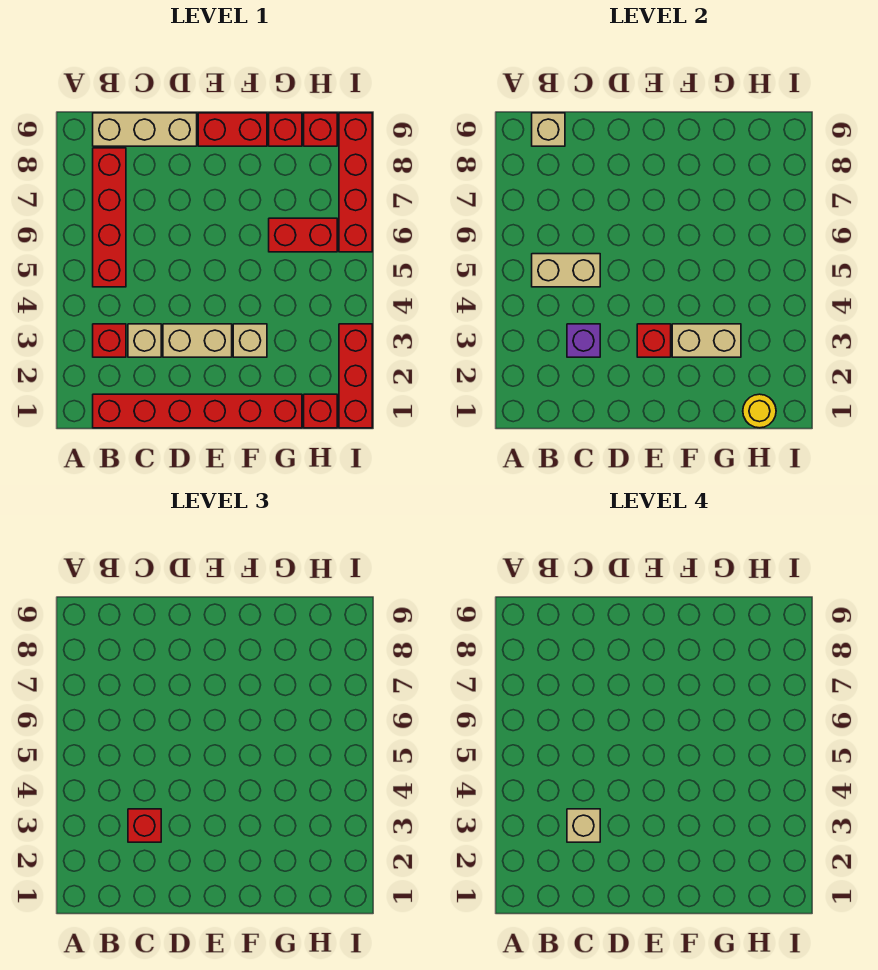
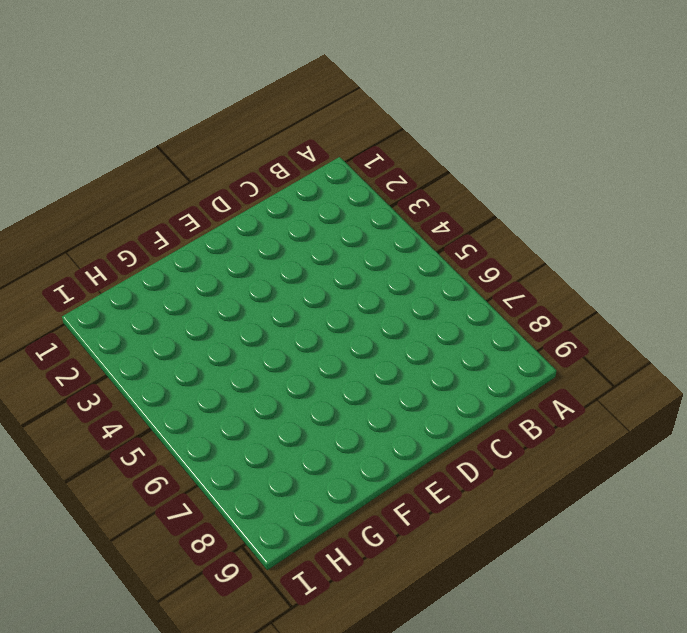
none -> red 1x6 brick [93,394,302,428]
none -> red 1x1 brick [93,324,126,357]
none -> red 1x4 brick [93,148,126,287]

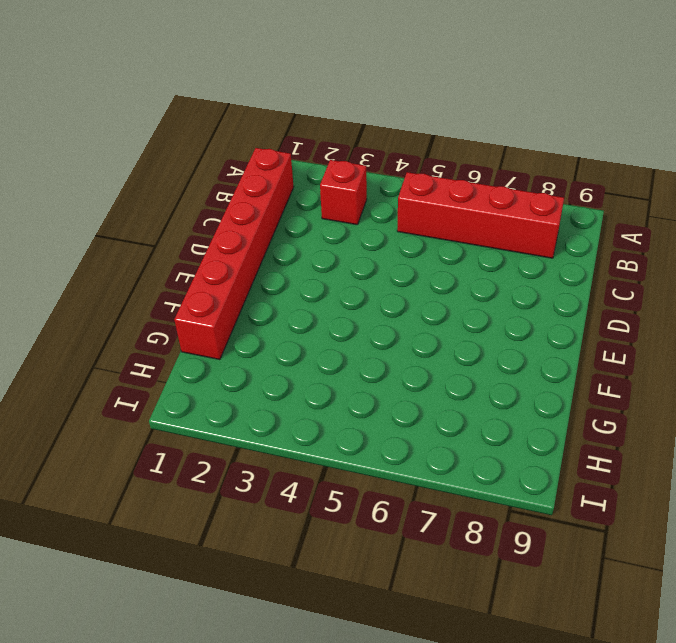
none -> tan 1x3 brick [93,113,197,146]
none -> tan 1x1 brick [128,324,161,357]
none -> tan 1x2 brick [163,324,232,357]

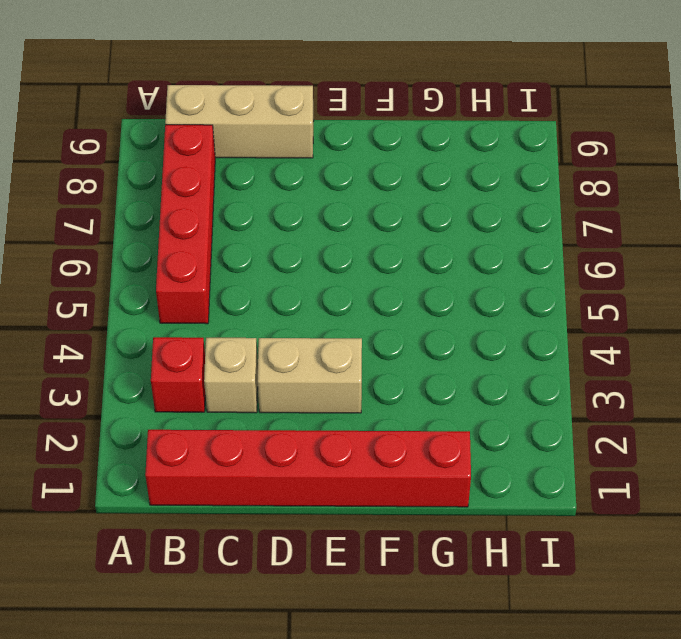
none -> red 1x2 brick [198,113,267,146]
none -> tan 1x1 brick [233,324,267,357]
none -> red 1x2 brick [269,218,337,252]

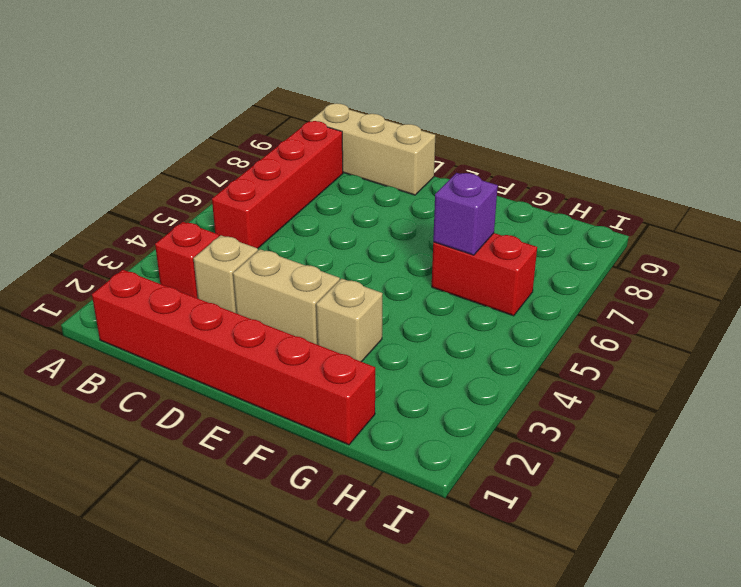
purple 1x1 brick [433,173,498,255] -> purple 1x1 brick moved to [567,324,600,357]
none -> red 1x2 brick [198,113,267,146]
none -> red 1x1 brick [269,113,302,146]
none -> red 1x1 brick [304,394,337,428]

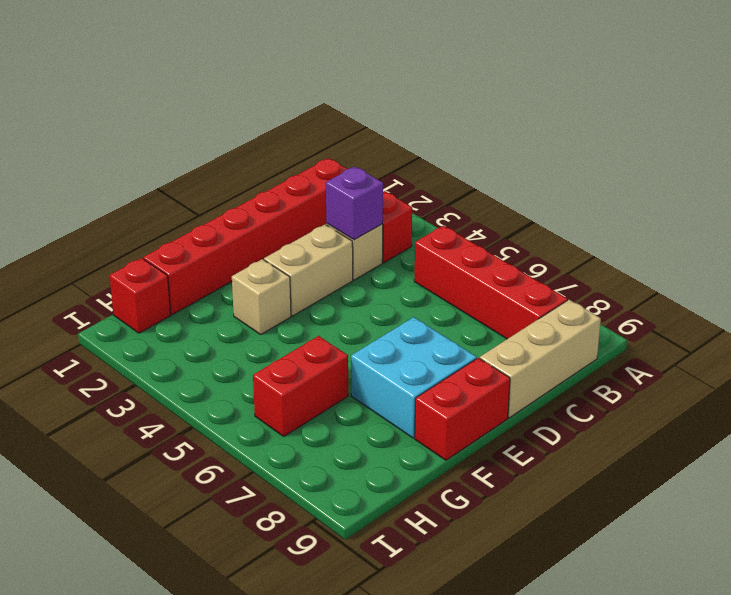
cyan 2x2 brick [351,317,477,438] -> none
none -> red 1x1 brick [269,113,302,146]
none -> red 1x1 brick [304,113,337,146]
none -> red 1x3 brick [339,324,372,428]

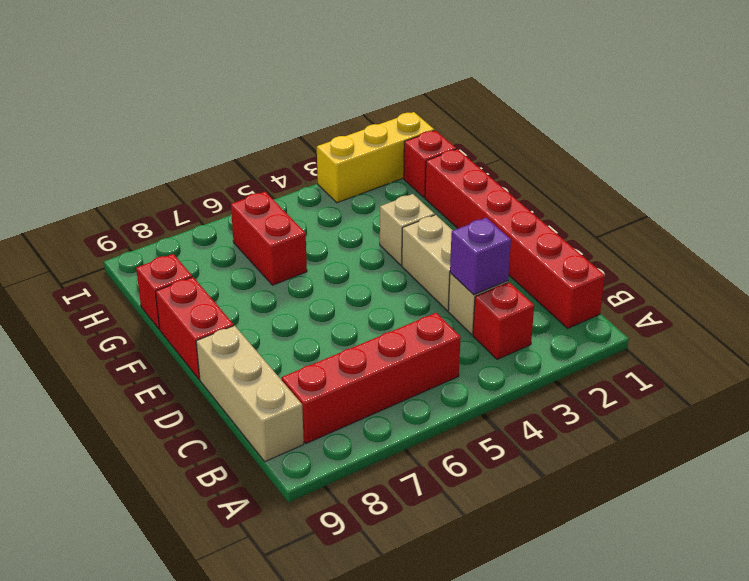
yellow 1x3 brick [317,112,434,203] -> red 1x3 brick [339,324,372,428]
none -> red 1x1 brick [304,113,337,146]
none -> red 1x4 brick [339,113,372,252]
none -> tan 1x2 brick [532,254,600,287]

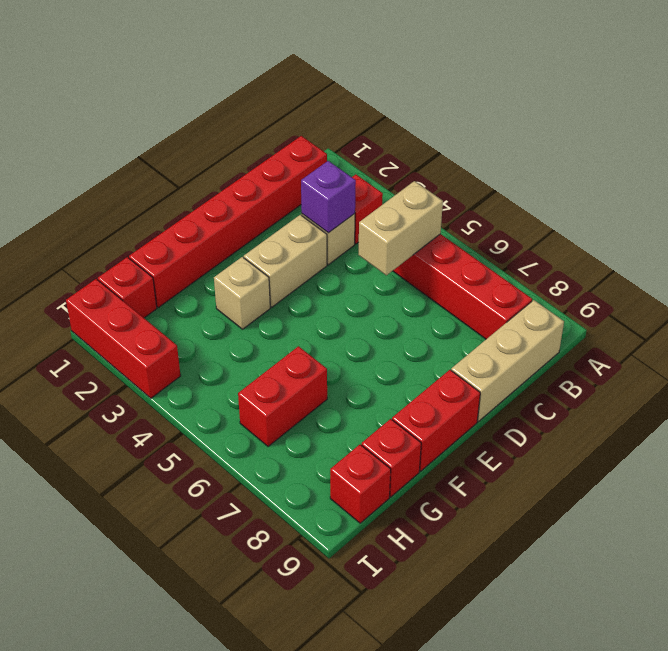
none -> red 1x4 brick [339,113,372,252]
none -> tan 1x1 brick [532,113,565,146]
none -> red 1x1 brick [637,324,671,357]

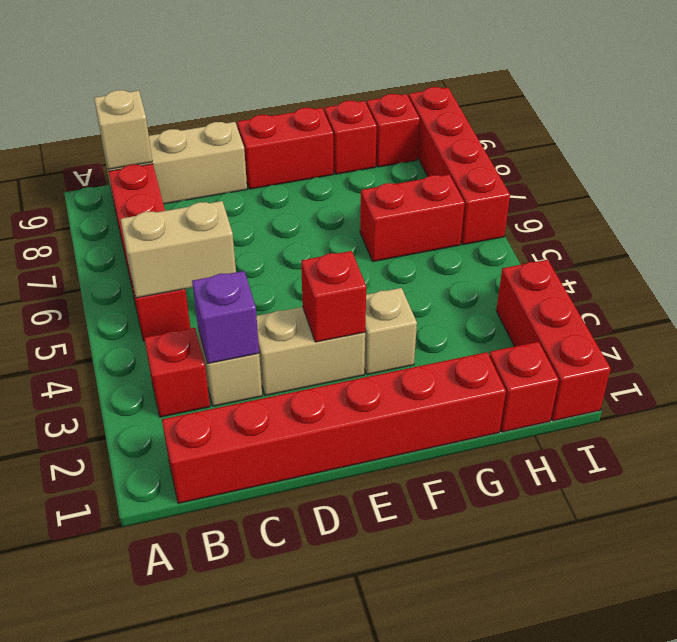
none -> tan 1x2 brick [672,324,741,357]
none -> yellow 1x1 round brick [743,394,776,428]
none -> red 1x1 brick [128,809,161,842]

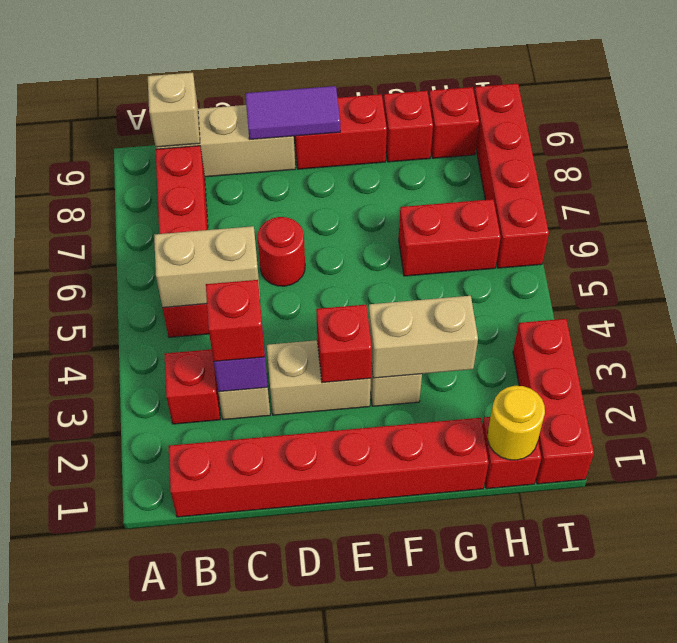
red 1x1 round brick [258,217,305,286] -> none
purple 1x2 tile [245,86,340,139] -> none
none -> tan 1x1 brick [567,809,600,842]

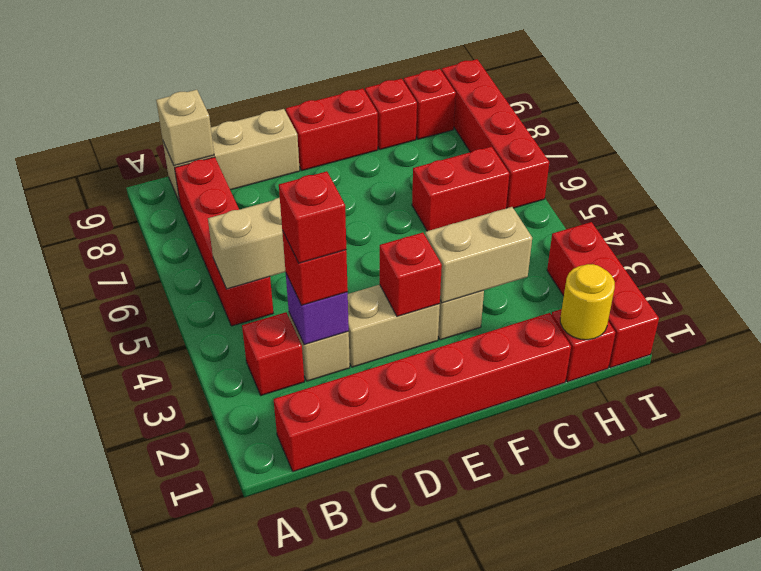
red 1x1 brick [279,171,346,263] -> tan 1x1 brick [567,809,600,842]

